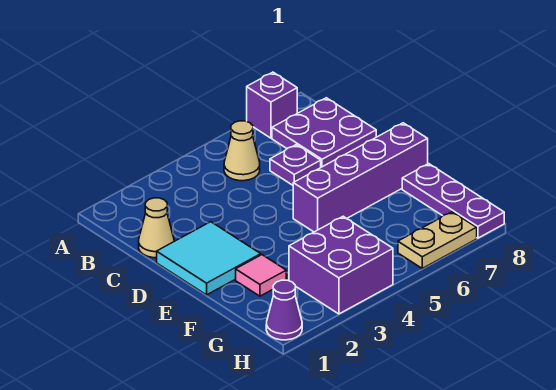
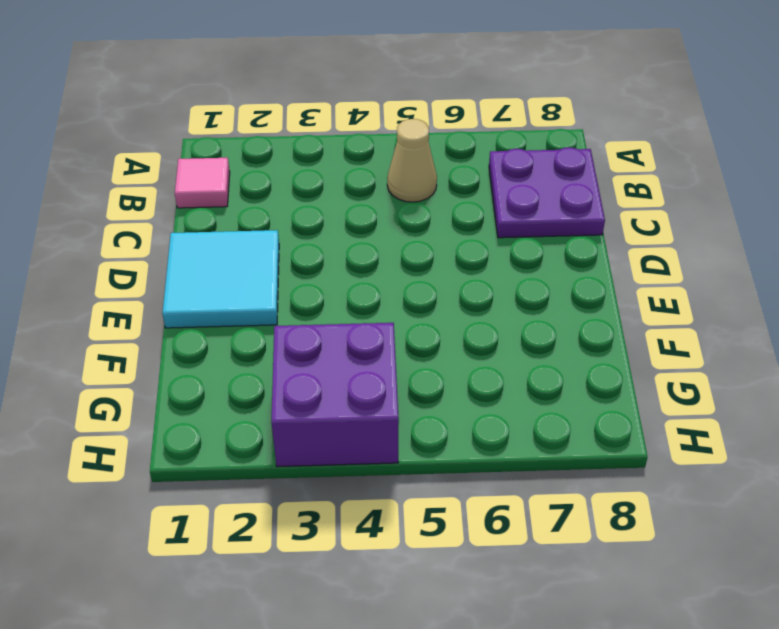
pink 1x1 tile [175,158,230,208] -> pink 1x1 tile moved to [236,255,286,296]
none -> purple 1x1 brick [247,72,297,138]
none -> tan 1x1 cone [139,198,174,258]
none -> purple 1x1 plate [270,145,321,185]

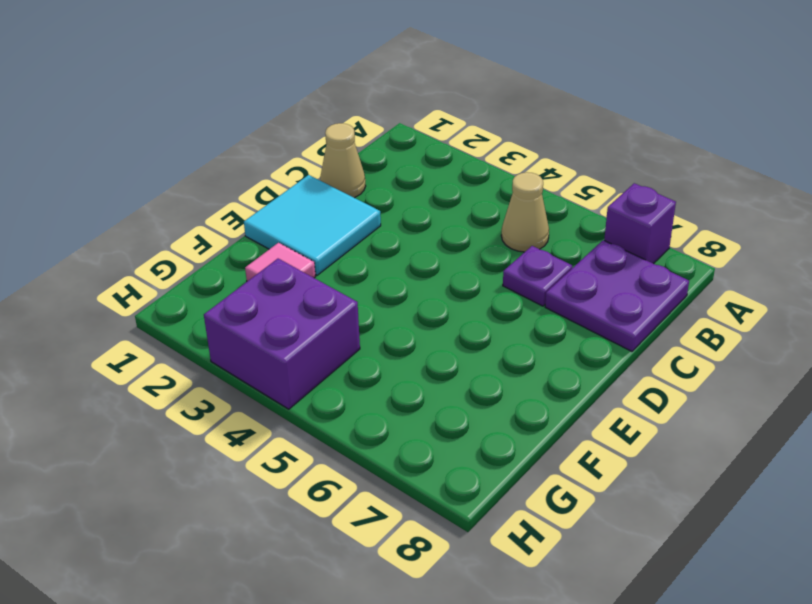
none -> purple 1x4 brick [293,123,428,232]
none -> purple 1x3 plate [402,164,504,238]
none -> purple 1x1 cone [266,280,302,340]

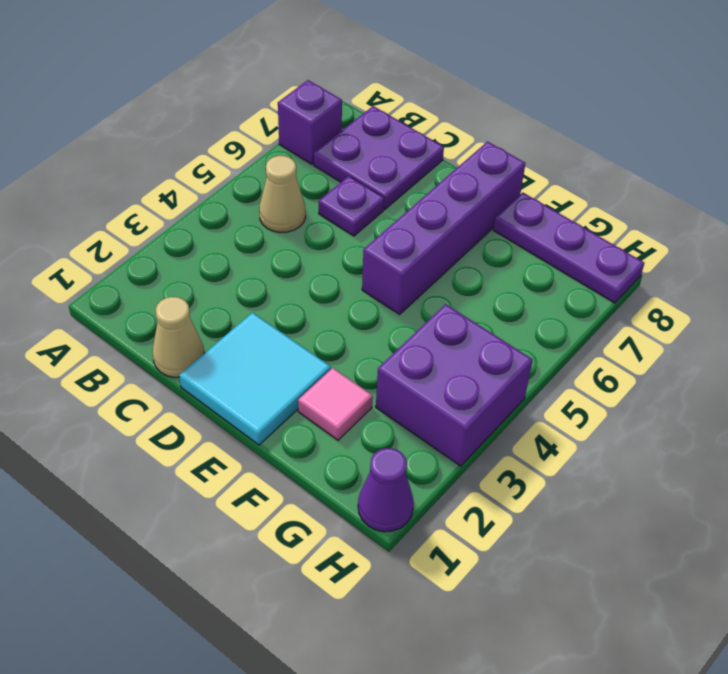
none -> tan 1x2 plate [398,212,477,268]

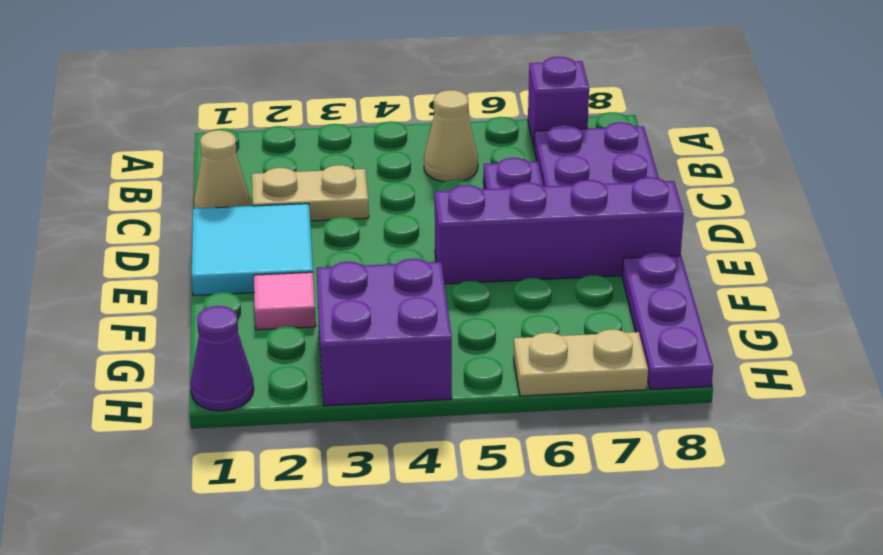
tan 1x2 plate [252,165,369,221] -> none

